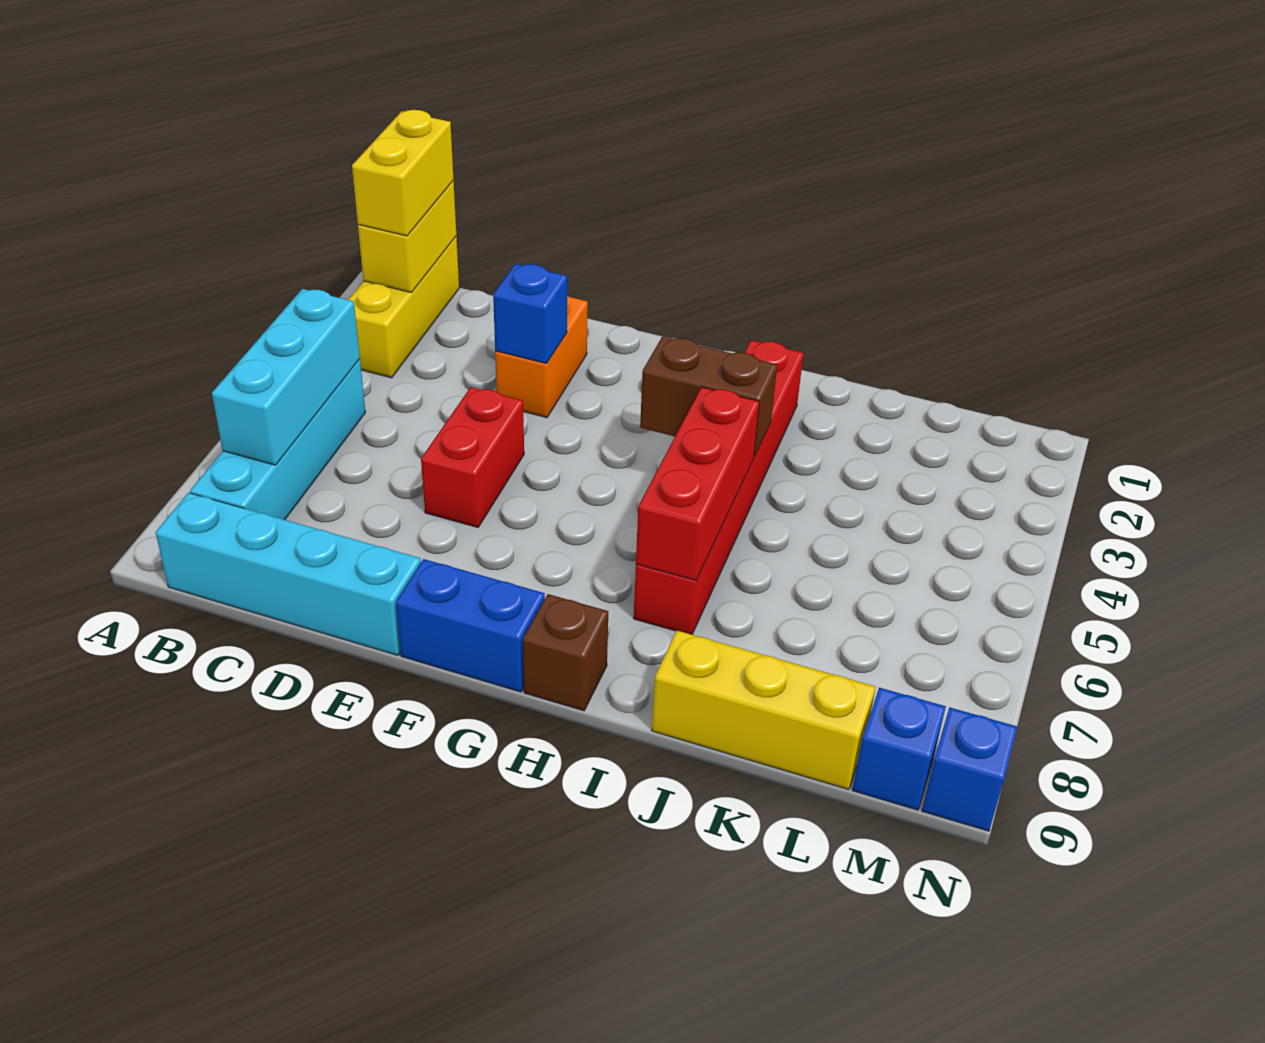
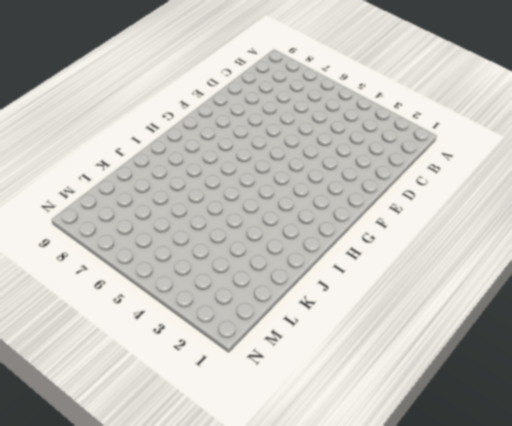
none -> yellow 1x3 brick [348,236,459,378]
none -> cyan 1x4 brick [190,359,366,520]
none -> cyan 1x4 brick [156,493,421,655]

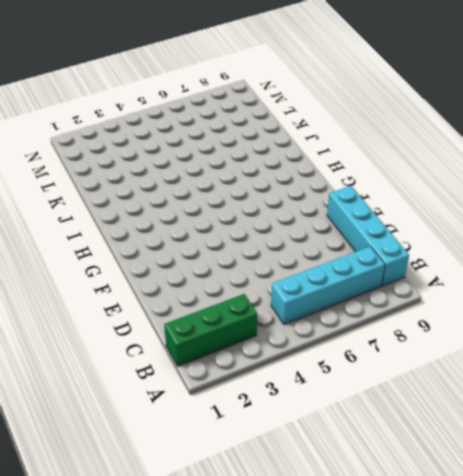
green 1x3 brick [164,294,257,366] -> yellow 1x3 brick [348,236,459,378]
none -> orange 1x2 brick [495,296,588,418]
none -> red 1x2 brick [421,387,524,527]
none -> blue 1x2 brick [396,559,545,692]

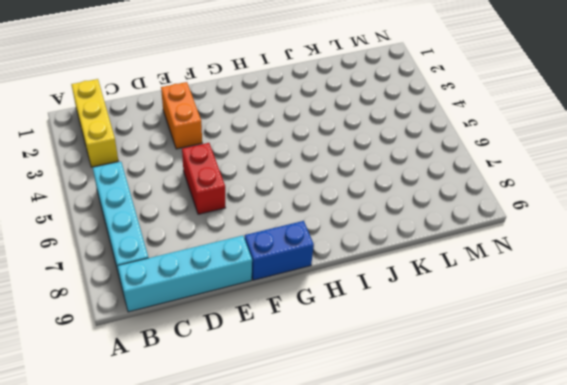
none -> brown 1x1 brick [523,594,608,711]
none -> red 1x6 brick [634,340,804,635]
none -> yellow 1x3 brick [652,631,876,790]

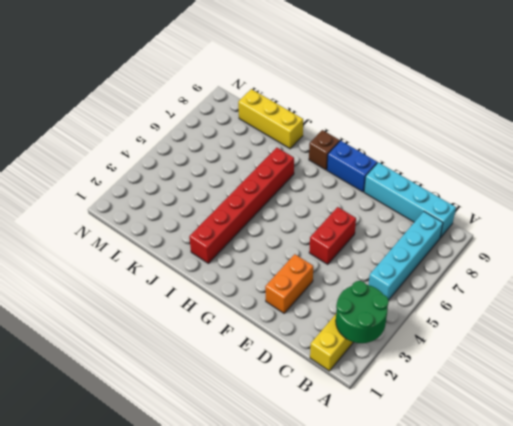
green 2x2 round brick [336,281,389,343] -> yellow 1x2 brick [358,181,456,293]
none -> blue 1x1 brick [852,688,946,810]
none -> blue 1x1 brick [922,707,1017,831]
none -> cyan 1x3 brick [212,289,360,465]

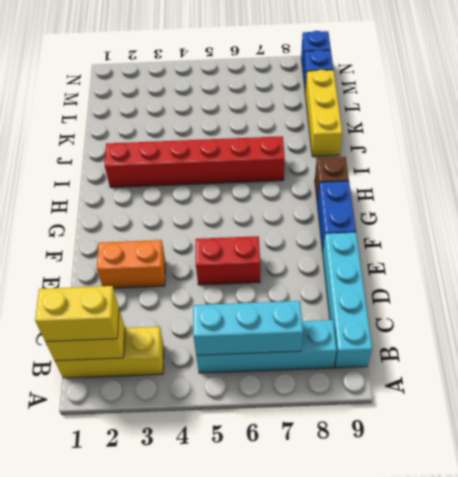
none -> blue 1x1 brick [493,264,567,364]
none -> brown 1x2 brick [640,337,777,456]
none -> red 1x3 brick [636,387,759,580]

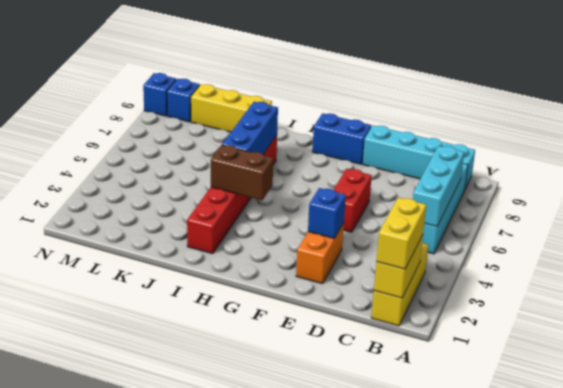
blue 1x3 brick [222,102,278,154] -> red 1x3 brick [636,387,759,580]
none -> brown 1x1 brick [523,594,608,711]

